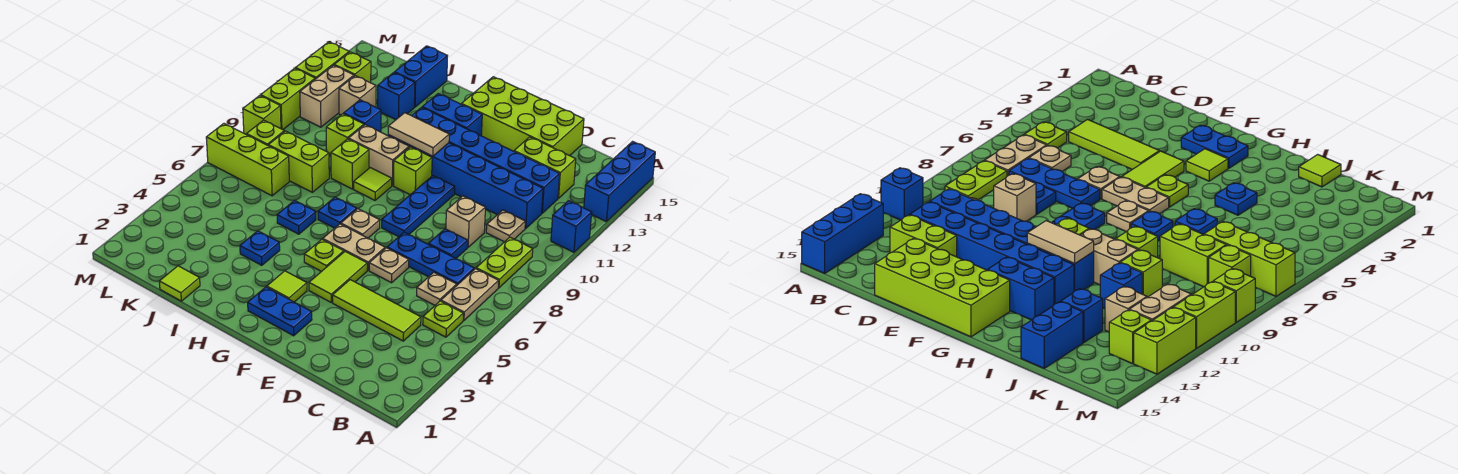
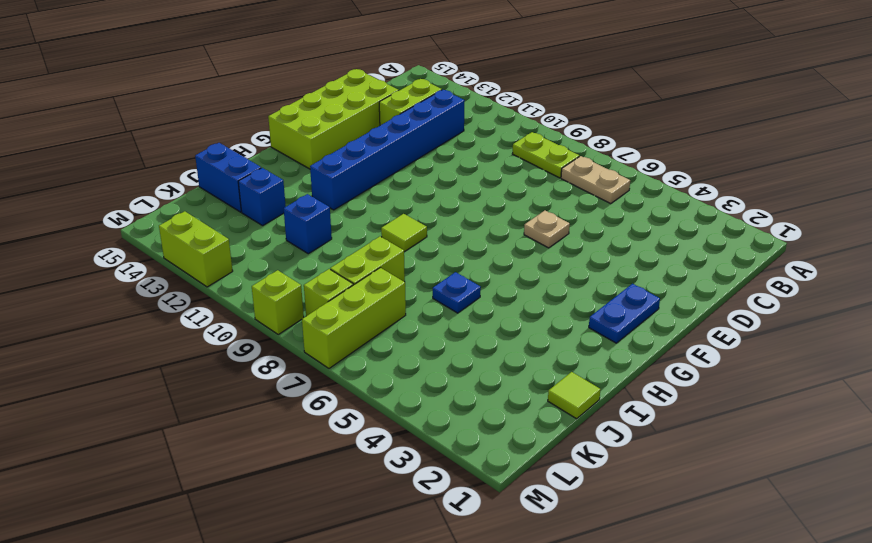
none -> blue 1x1 brick [551,201,592,252]
none -> blue 1x3 brick [584,142,655,221]
none -> lime 1x1 plate [423,301,463,337]
none -> lime 1x3 tile [333,280,421,341]

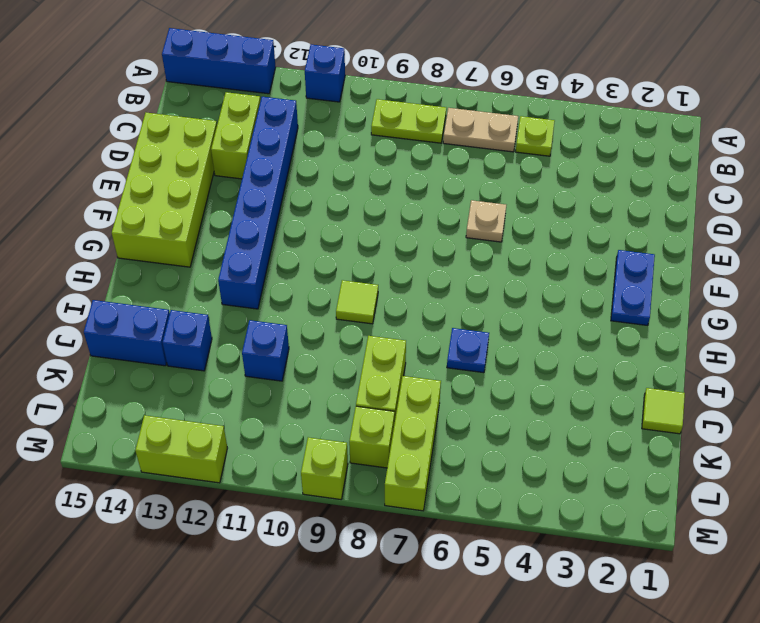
none -> lime 1x3 tile [333,280,421,341]
none -> tan 1x1 plate [417,272,457,305]
none -> blue 1x3 plate [387,232,474,285]
none -> tan 1x1 plate [486,210,525,242]

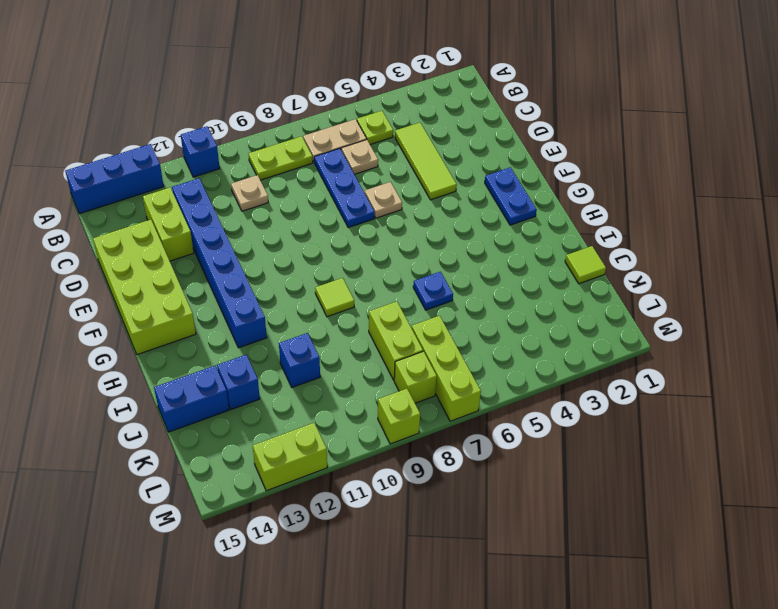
none -> blue 1x6 brick [388,135,543,228]
none -> blue 1x1 plate [428,229,468,258]
none -> tan 1x1 brick [446,196,485,247]
none -> lime 1x2 tile [309,252,367,302]

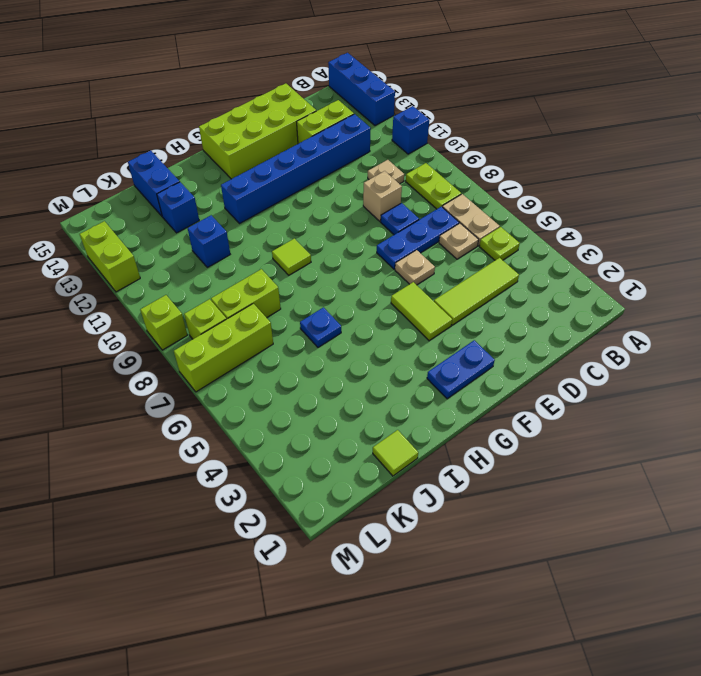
none -> blue 1x6 brick [388,135,543,228]
none -> tan 1x2 plate [323,224,385,270]
none -> blue 1x3 plate [382,176,455,237]
none -> lime 1x1 tile [267,271,307,302]

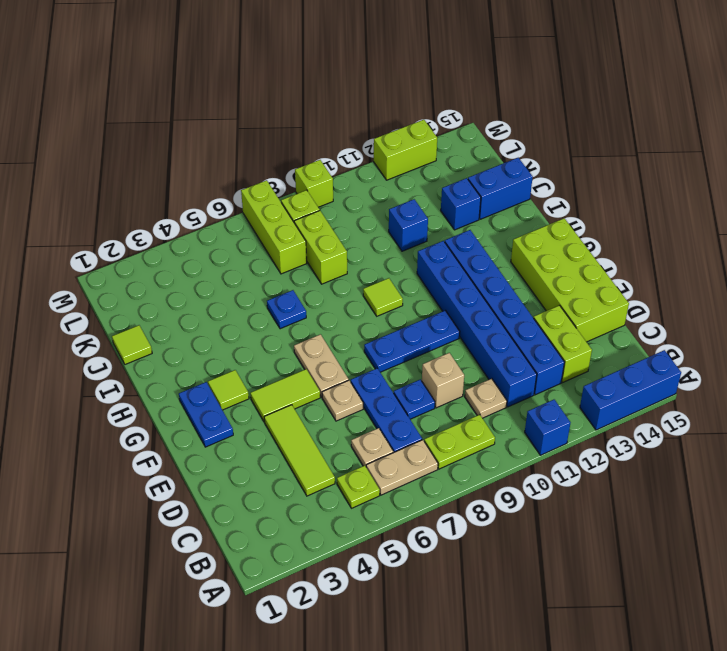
none -> lime 1x1 plate [304,239,344,272]
none -> tan 1x1 plate [341,209,380,238]
none -> lime 1x1 brick [394,147,432,195]
none -> blue 1x2 brick [422,94,482,136]

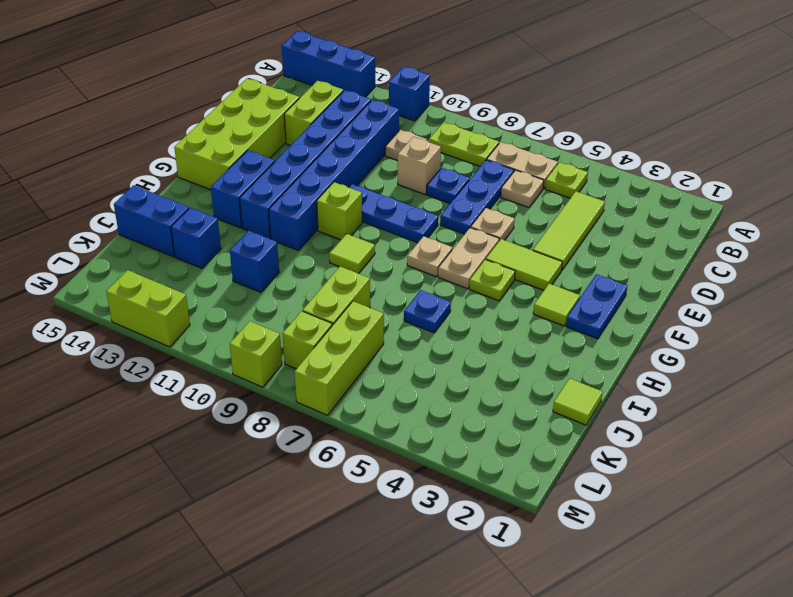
none -> blue 1x1 plate [318,197,357,228]
none -> tan 1x2 brick [349,125,409,186]
none -> blue 1x1 plate [240,231,280,265]
none -> lime 1x1 brick [331,139,369,189]

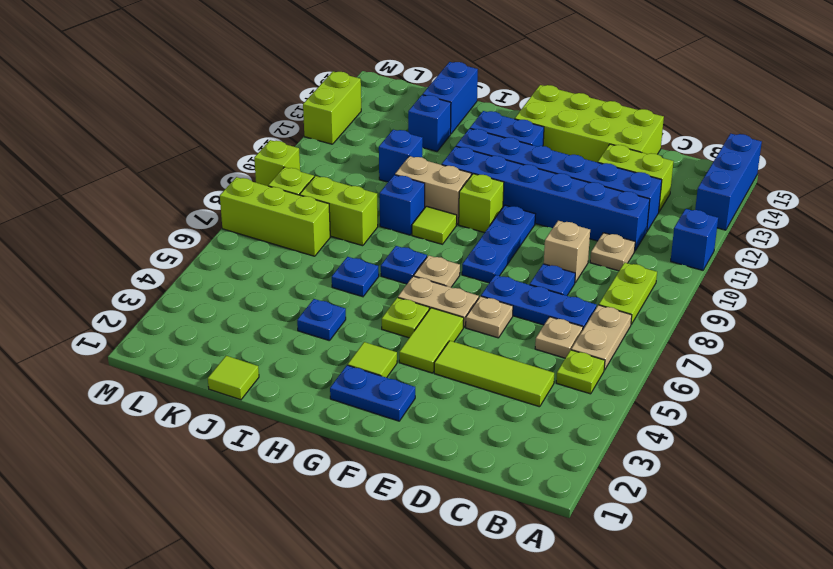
blue 1x1 brick [380,175,425,235] -> lime 1x1 brick [331,139,369,189]
none -> lime 1x1 brick [326,114,364,155]
none -> tan 1x1 brick [339,76,376,115]
none -> tan 1x2 brick [300,65,354,127]
none -> lime 1x1 brick [334,52,371,83]

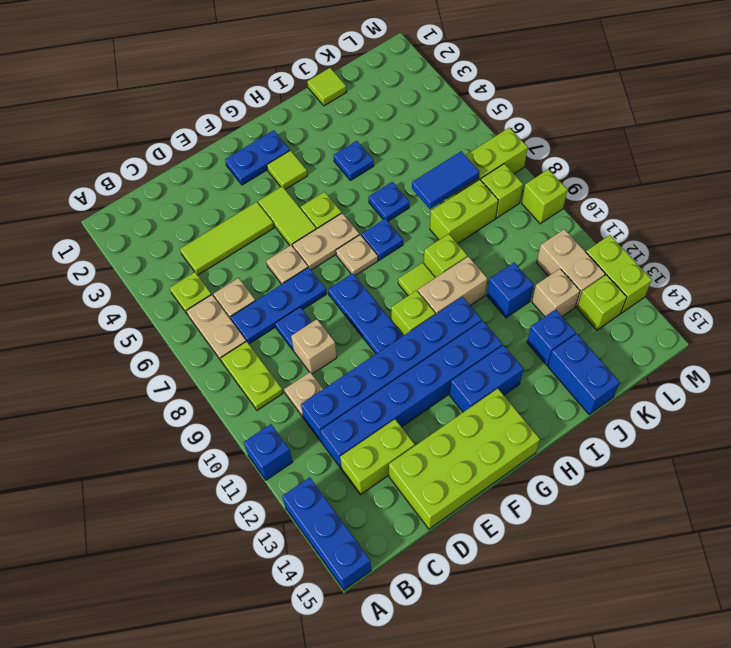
blue 1x2 tile [412,151,479,209] -> none
none -> lime 1x1 brick [326,114,364,155]
none -> lime 1x2 brick [261,68,315,130]
none -> tan 1x2 tile [388,113,449,156]

